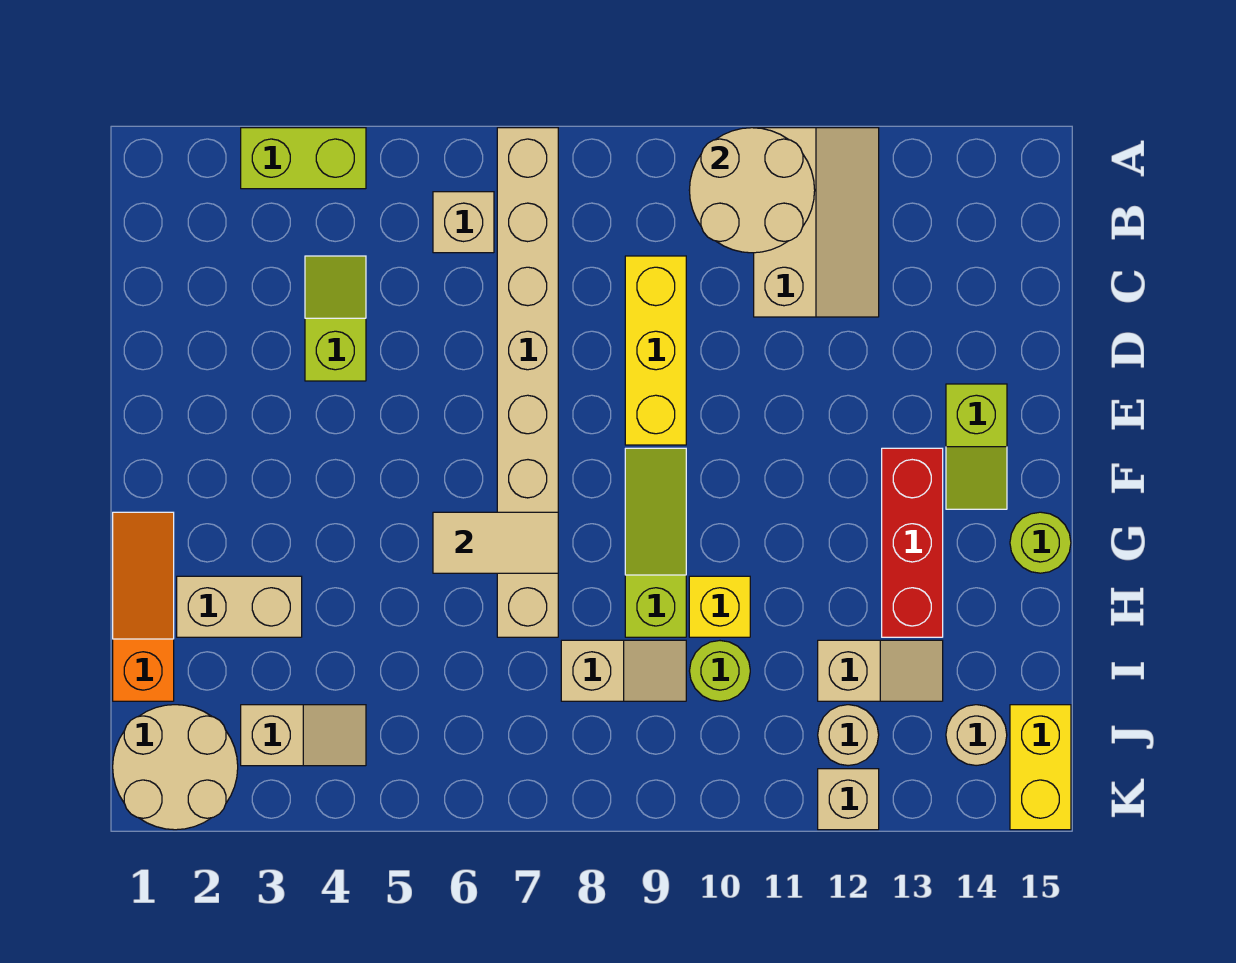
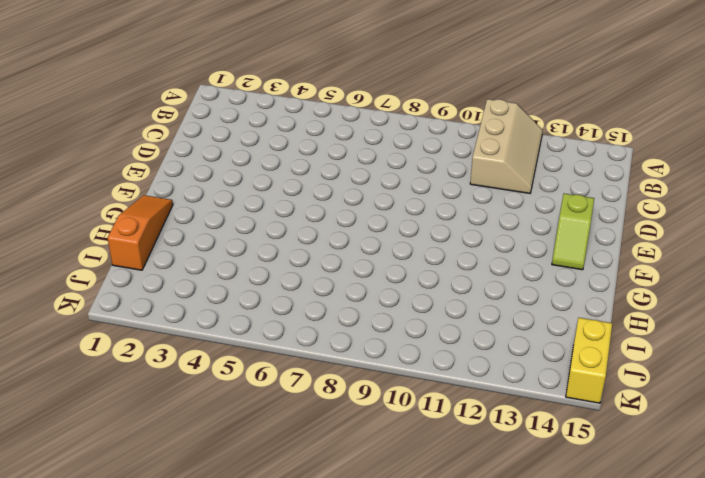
none -> lime 1x2 brick [241,128,366,189]
none -> tan 1x8 brick [497,128,558,637]
none -> tan 1x1 brick [433,192,494,253]

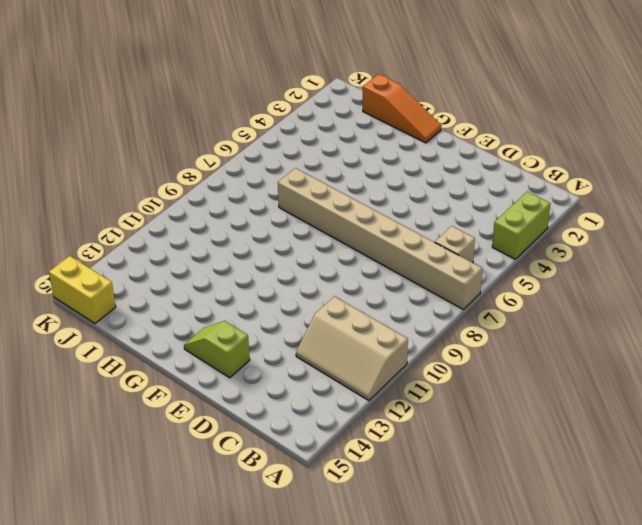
none -> lime 1x2 slope [305,256,366,381]
none -> yellow 1x3 brick [625,256,686,445]
none -> lime 1x3 slope [625,448,686,637]

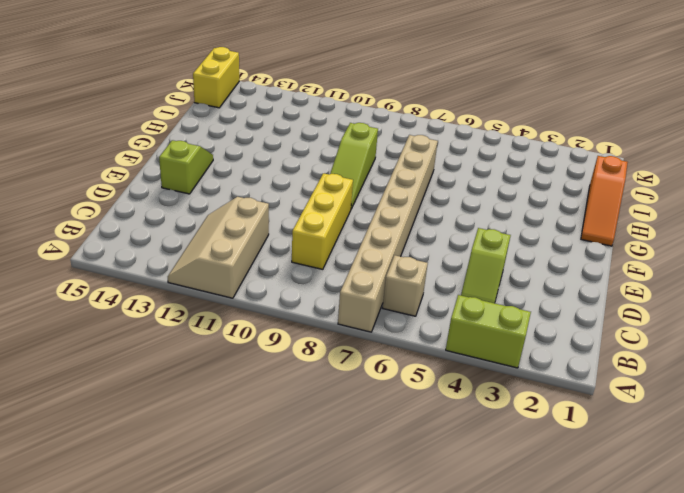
none -> red 1x3 brick [882,448,943,637]
none -> lime 1x1 round brick [1010,512,1071,573]
none -> tan 1x2 brick [177,576,302,637]

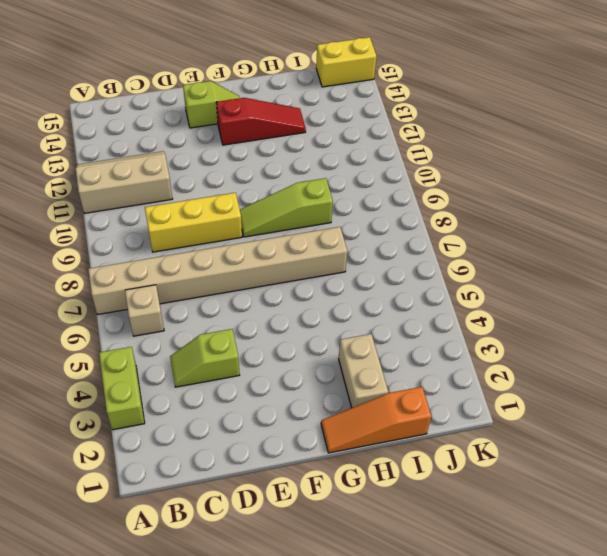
red 1x3 slope [216,98,306,145] -> red 1x3 brick [882,448,943,637]
none -> lime 1x1 round brick [1010,512,1071,573]
none -> yellow 1x1 brick [689,576,750,637]
none -> tan 1x2 slope [561,640,686,701]

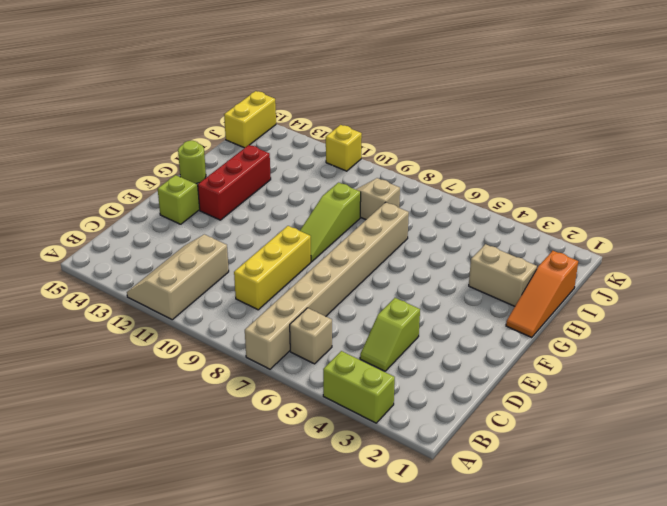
yellow 1x1 brick [326,125,362,171] -> yellow 1x1 brick moved to [689,576,750,637]
none -> lime 1x1 round brick [690,641,750,701]
none -> tan 1x2 slope [818,640,943,701]
none -> tan 2x2 round brick [113,705,238,830]

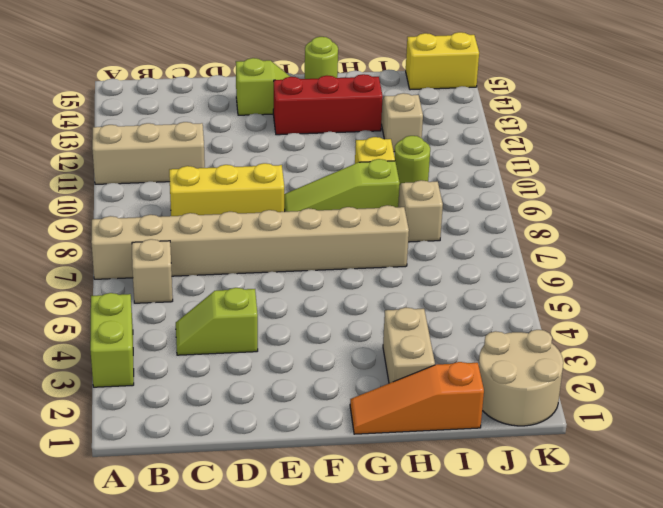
none -> tan 1x2 slope [241,705,366,766]
none -> tan 1x1 round brick [818,705,879,766]
none -> tan 1x1 round brick [946,705,1007,766]

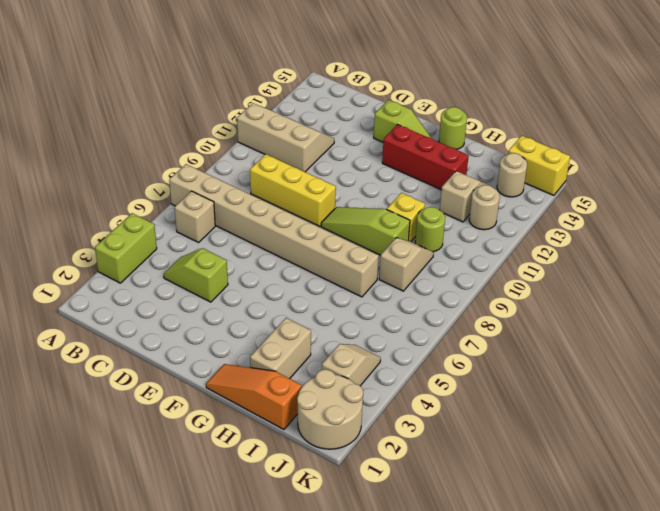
none -> tan 1x1 brick [818,769,879,830]
none -> tan 2x2 round brick [689,128,815,253]
none -> tan 1x2 tile [433,512,558,573]

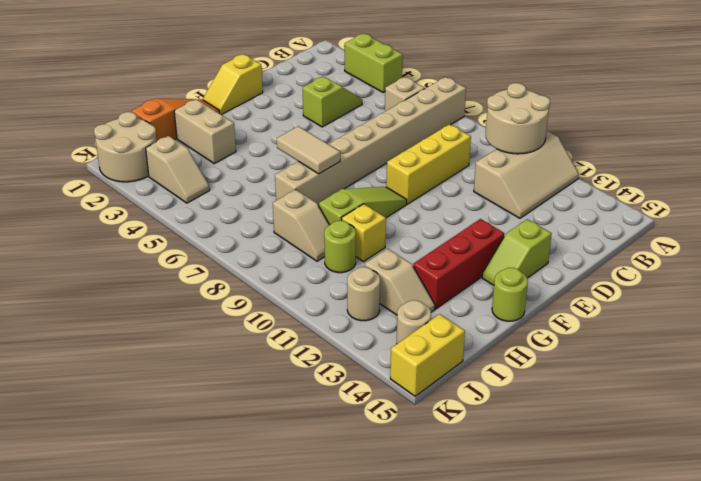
yellow 1x2 slope [203,54,263,115] -> none
none -> tan 1x1 brick [818,769,879,830]

